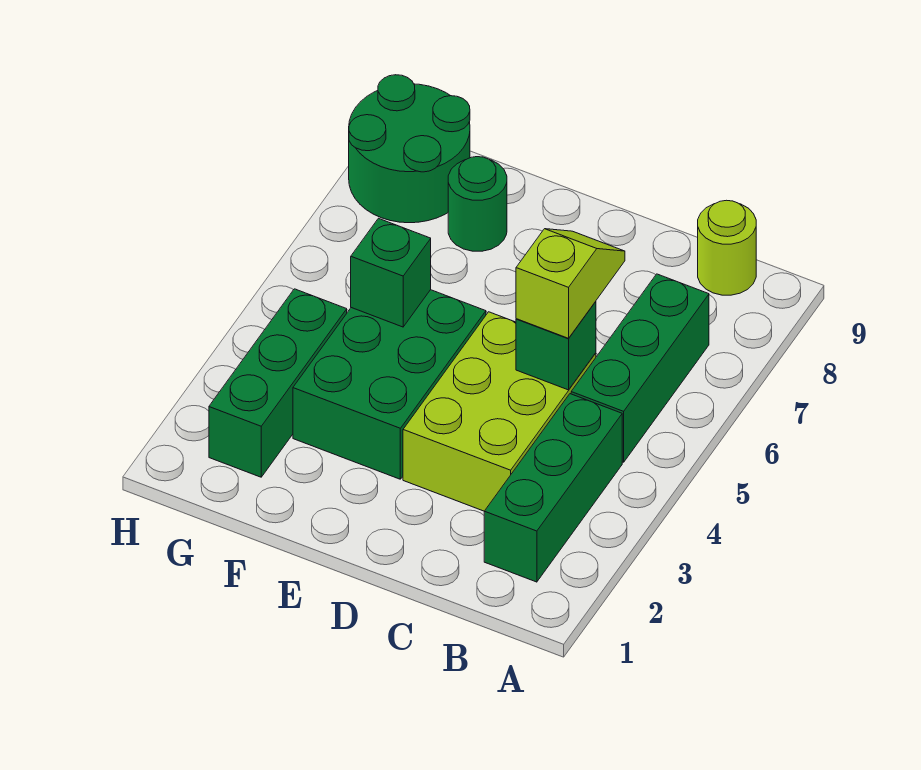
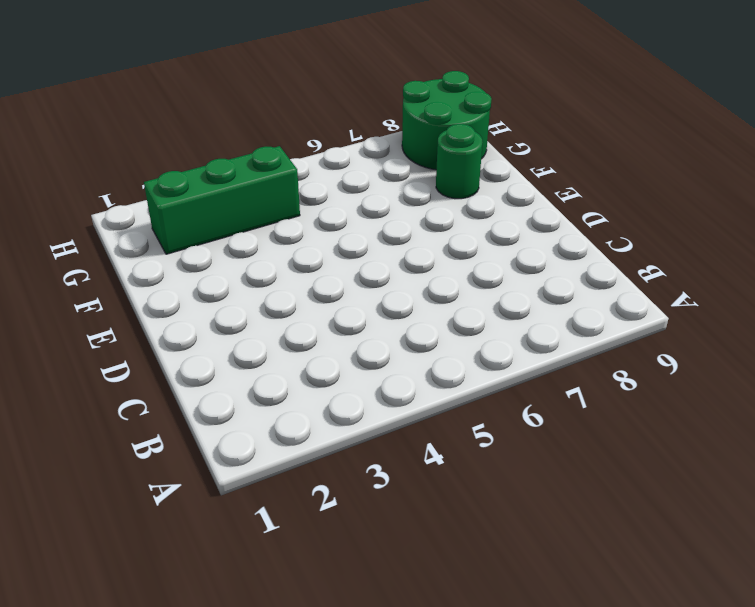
none -> green 1x3 brick [484,394,622,582]
none -> green 1x3 brick [571,274,709,462]

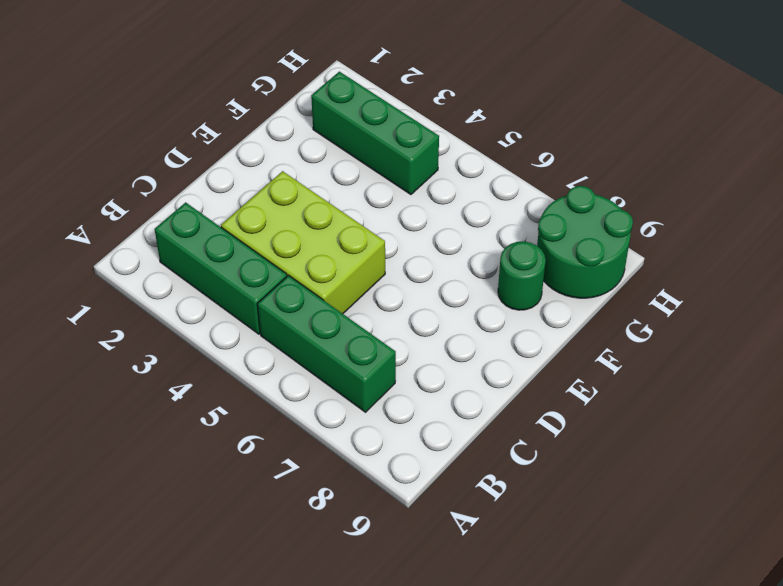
none -> lime 1x1 round brick [698,200,756,295]
none -> green 2x3 brick [293,290,486,479]

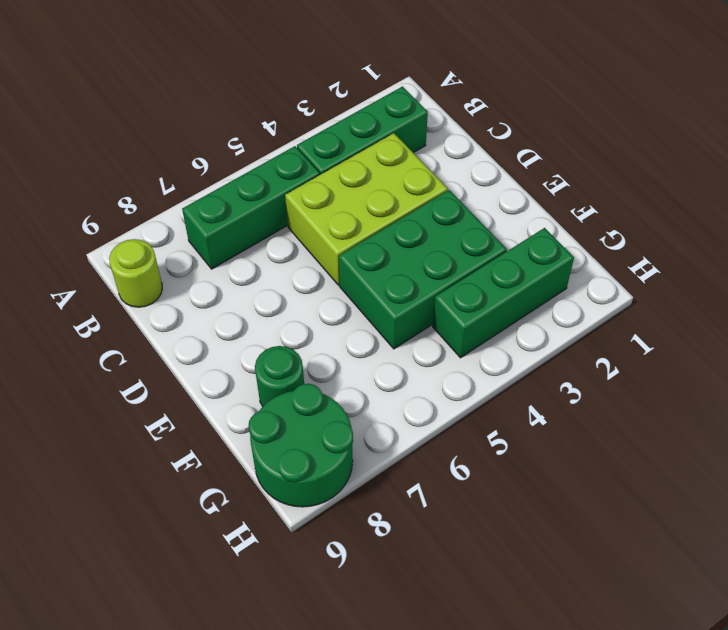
none -> green 1x1 brick [516,302,596,390]
none -> green 1x1 brick [351,218,431,327]

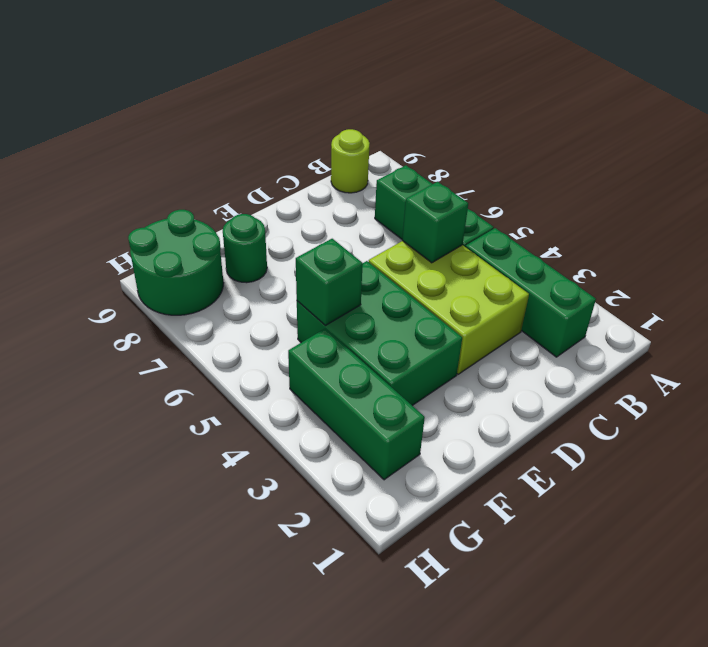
none -> lime 1x2 slope [516,229,625,338]

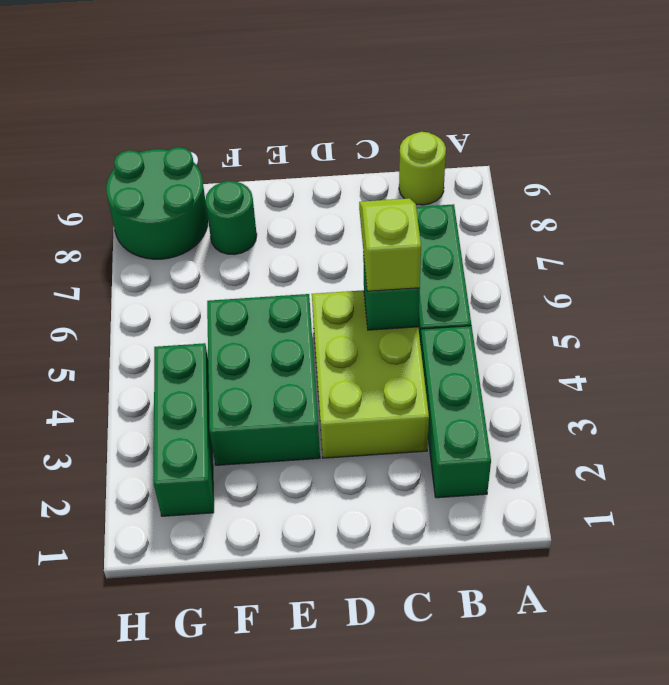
none -> green 1x1 brick [351,218,431,327]

